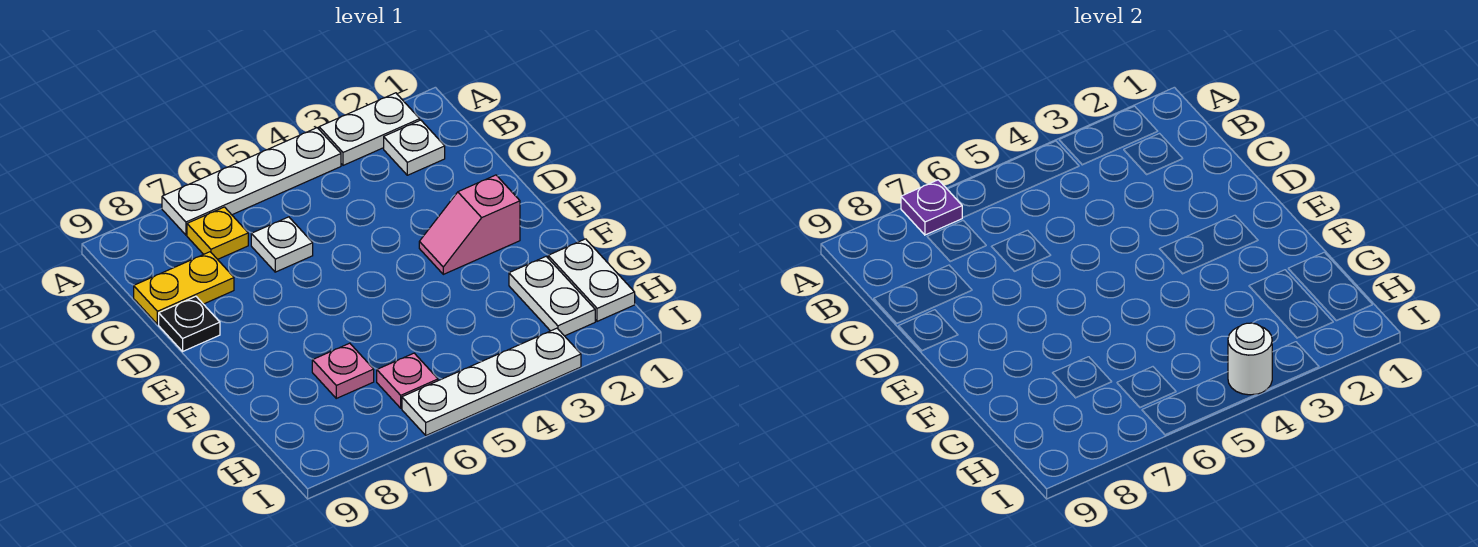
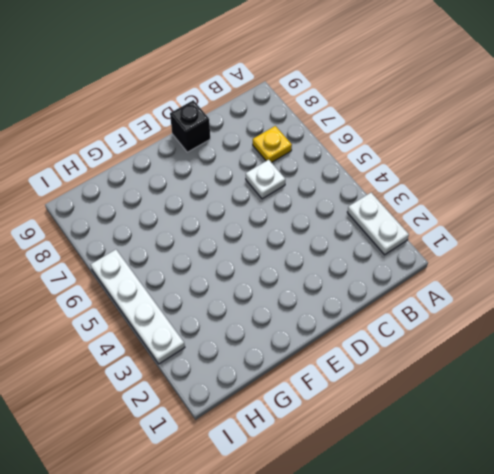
black 1x1 brick [170,100,210,152] -> black 1x1 plate [159,296,220,351]
none -> white 1x4 plate [162,128,341,235]
none -> white 1x1 plate [384,120,445,175]
none -> yellow 1x2 plate [134,252,234,324]

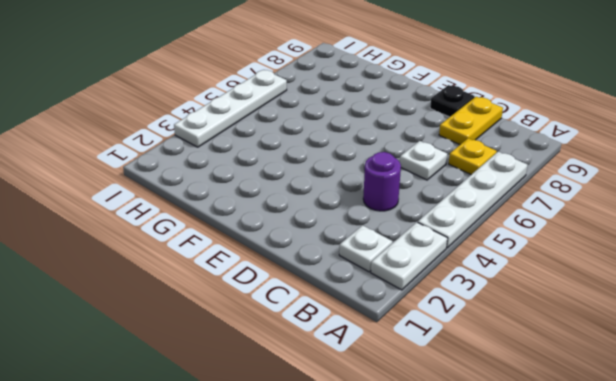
purple 1x1 round brick [363,152,401,211] -> none
none -> pink 1x2 slope [419,175,520,274]
none -> white 1x2 plate [548,239,635,321]
none -> white 1x2 plate [509,256,595,336]

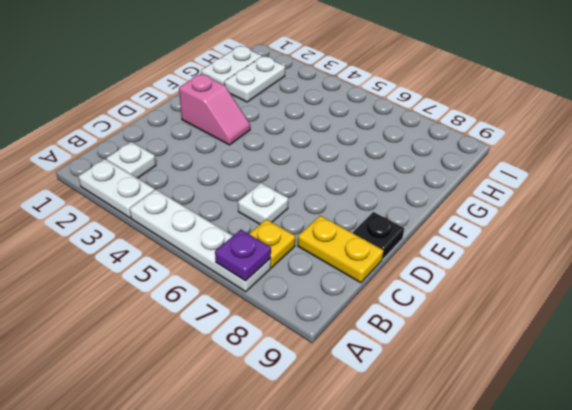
none -> pink 1x1 plate [312,343,374,398]
none -> pink 1x1 plate [377,353,438,408]
none -> white 1x4 plate [402,328,581,435]

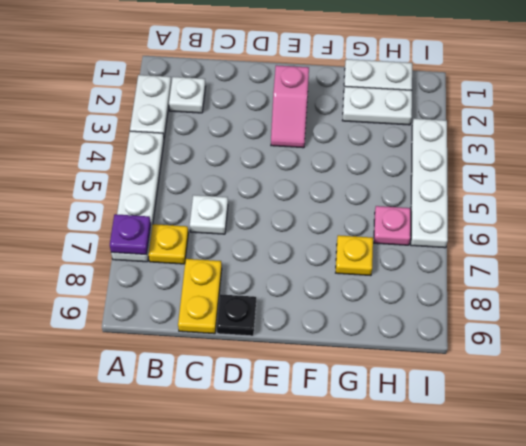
yellow 1x1 plate [336,235,373,276] -> pink 1x1 plate [312,343,374,398]
none -> white 1x1 round brick [1228,323,1272,395]

